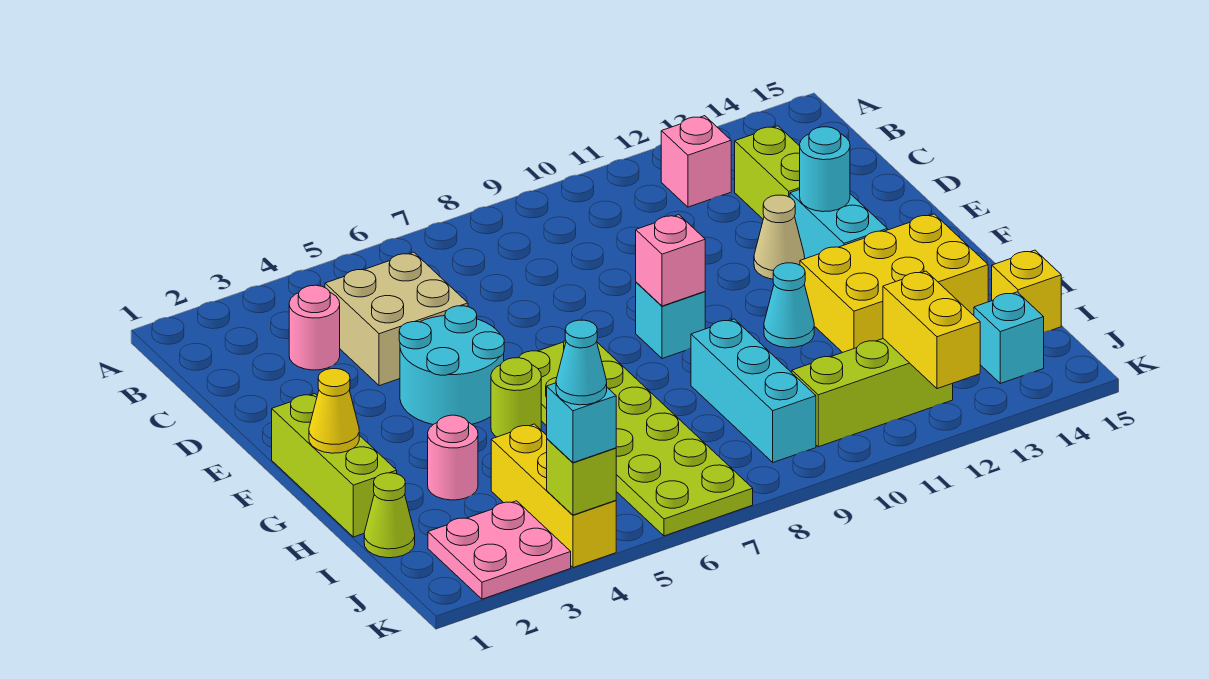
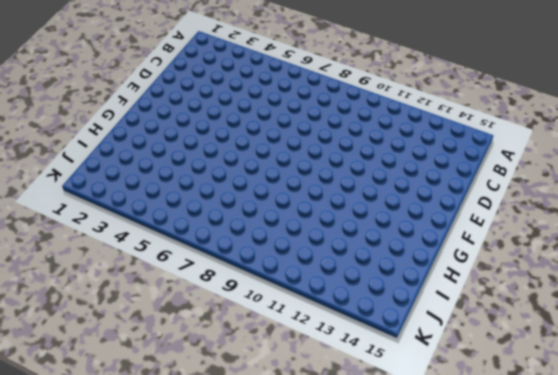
none -> pink 1x1 brick [661,116,731,207]
none -> pink 1x1 round brick [289,285,340,370]
none -> tan 2x2 brick [325,252,468,386]

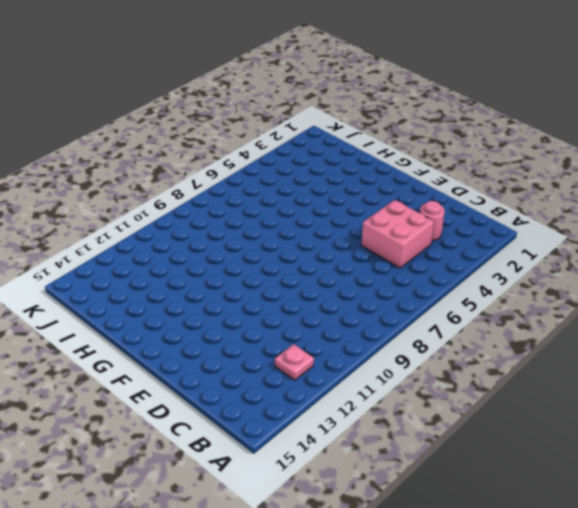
pink 1x1 plate [275,344,314,380] -> pink 1x1 brick [661,116,731,207]
pink 2x2 brick [361,200,434,268] -> tan 2x2 brick [325,252,468,386]
none -> lime 1x2 brick [735,126,800,219]
none -> cyan 2x2 round brick [399,306,504,424]
none -> tan 1x1 cone [754,195,805,279]

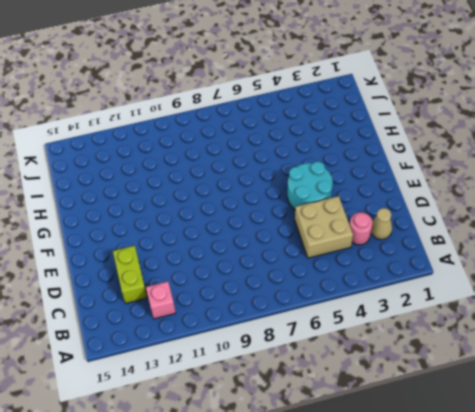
tan 1x1 cone [371,208,392,240] -> tan 1x1 cone moved to [754,195,805,279]
none -> cyan 1x2 brick [790,190,887,259]
none -> lime 1x3 brick [272,394,397,537]
none -> lime 2x6 plate [519,340,753,536]

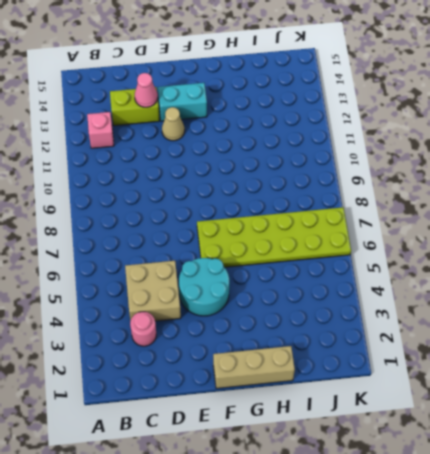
pink 1x1 cone [135,73,158,107] -> none
tan 1x3 brick [213,346,295,389] -> lime 1x3 brick [272,394,397,537]
none -> cyan 1x1 brick [636,282,705,359]
none -> lime 1x1 round brick [491,358,541,437]
none -> cyan 1x1 cone [764,263,814,348]

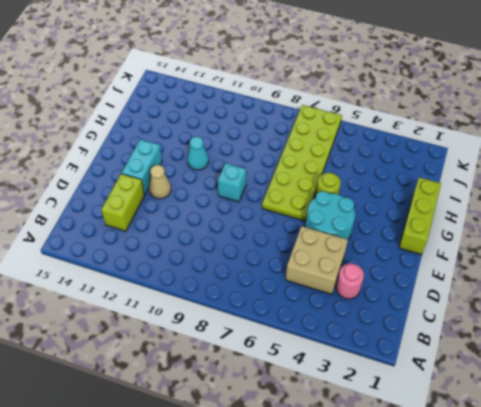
none -> pink 1x1 brick [661,116,731,207]
none -> yellow 2x3 brick [800,214,988,353]
none -> pink 1x1 round brick [428,415,478,500]

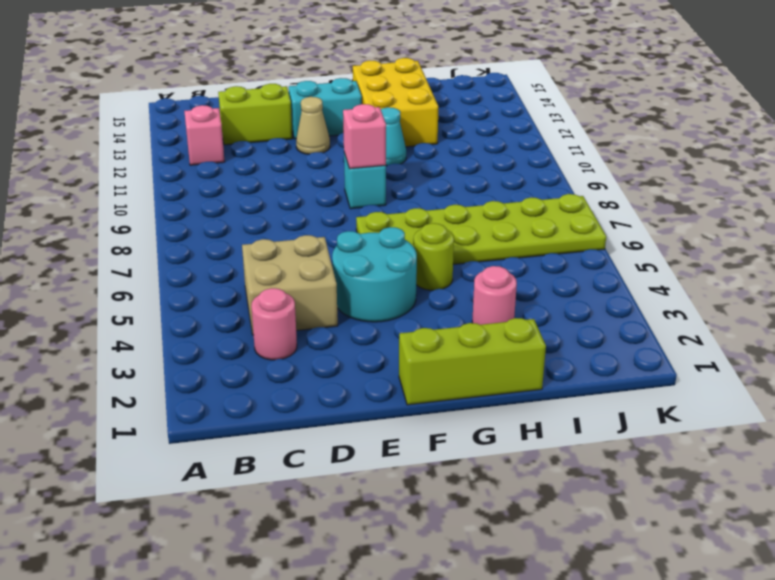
none -> cyan 1x3 brick [691,319,816,462]
none -> lime 1x1 cone [364,473,415,558]
none -> yellow 1x3 brick [491,424,616,568]

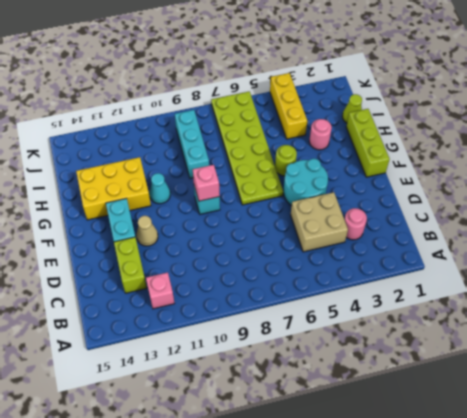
none -> yellow 1x1 brick [992,250,1061,332]
none -> pink 2x2 plate [428,501,571,599]
none -> lime 1x3 brick [792,339,953,447]

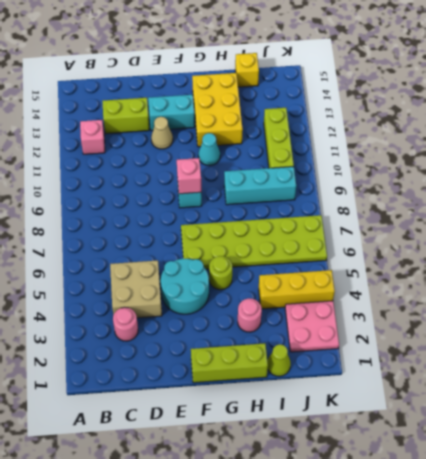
none -> cyan 1x1 brick [974,292,1044,383]
none -> cyan 1x1 round brick [800,127,850,212]
none -> yellow 1x1 cone [309,369,359,453]

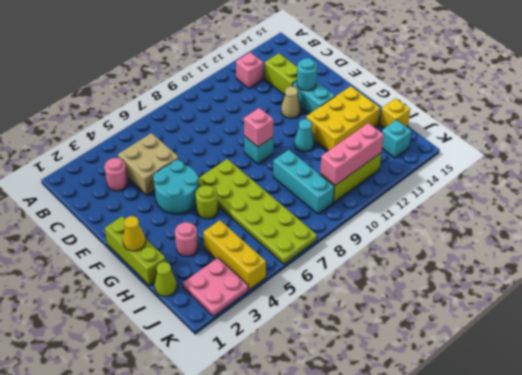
pink 1x3 brick [320,123,384,185] -> yellow 1x2 brick [883,271,980,389]
none -> lime 1x1 brick [547,439,616,515]
none -> cyan 1x1 brick [547,383,616,463]
none -> cyan 1x1 cone [556,320,607,405]

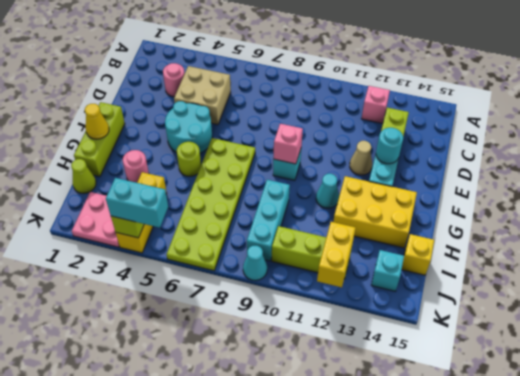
cyan 1x2 brick [106,178,168,228] -> cyan 1x1 brick [547,383,616,463]
cyan 1x1 cone [243,246,267,281] -> cyan 1x1 cone moved to [556,320,607,405]

